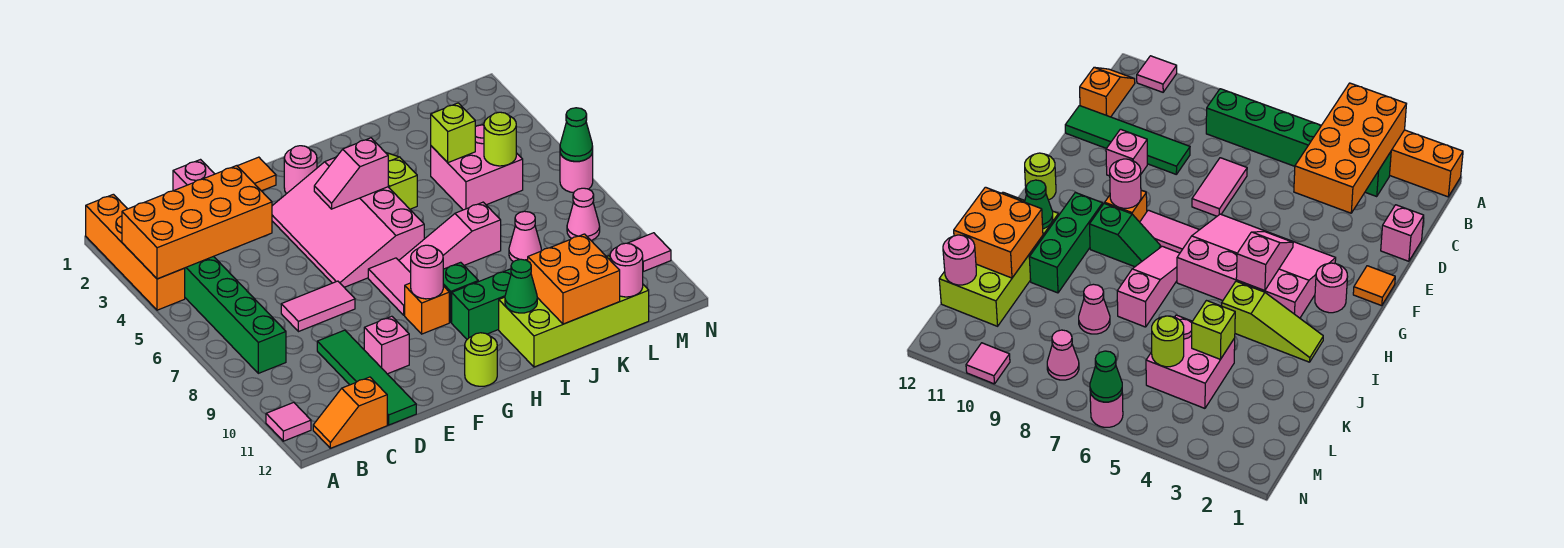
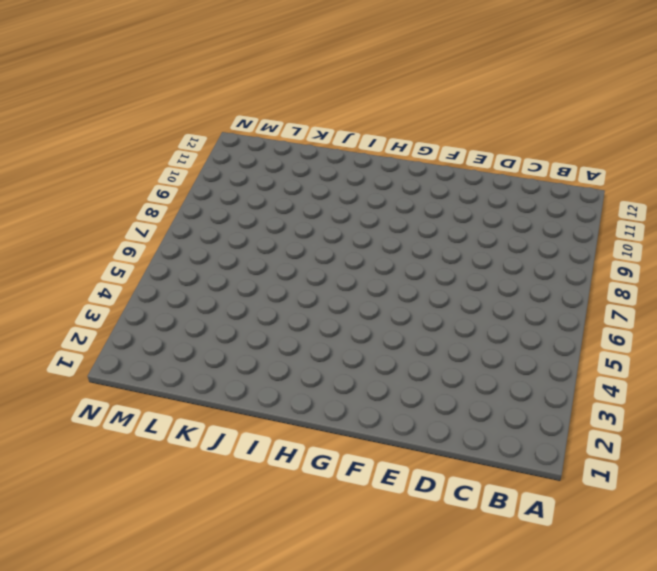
none -> orange 1x4 brick [86,194,185,310]
none -> pink 1x1 tile [266,402,311,441]
none -> green 1x6 brick [185,256,286,373]
none -> orange 1x2 slope [313,377,387,448]

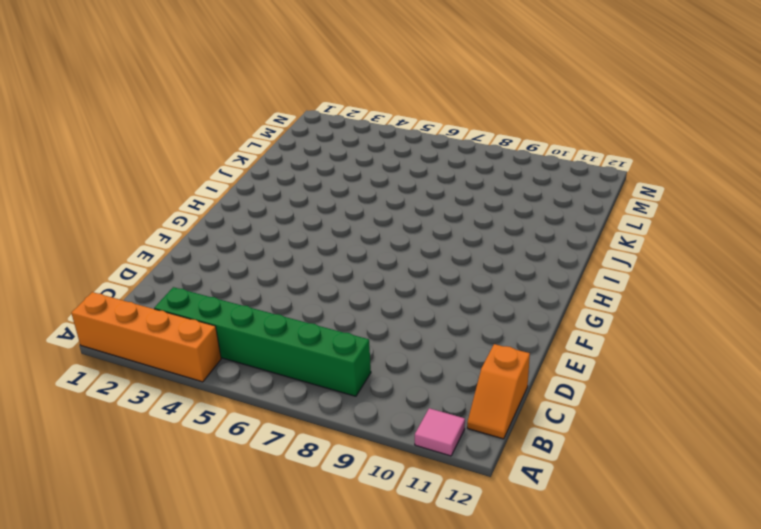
none -> pink 1x1 brick [173,160,214,191]
none -> pink 1x2 tile [281,281,355,332]
none -> green 1x4 tile [317,330,416,425]
none -> pink 1x1 brick [364,316,409,374]

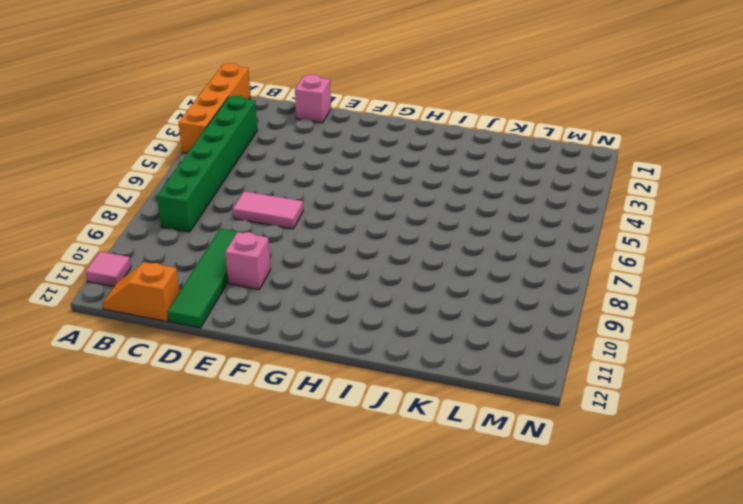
none -> orange 1x1 tile [238,157,276,191]
none -> pink 3x4 slope [272,157,424,287]
none -> pink 1x1 round brick [284,146,317,194]
none -> pink 1x2 tile [368,258,411,315]

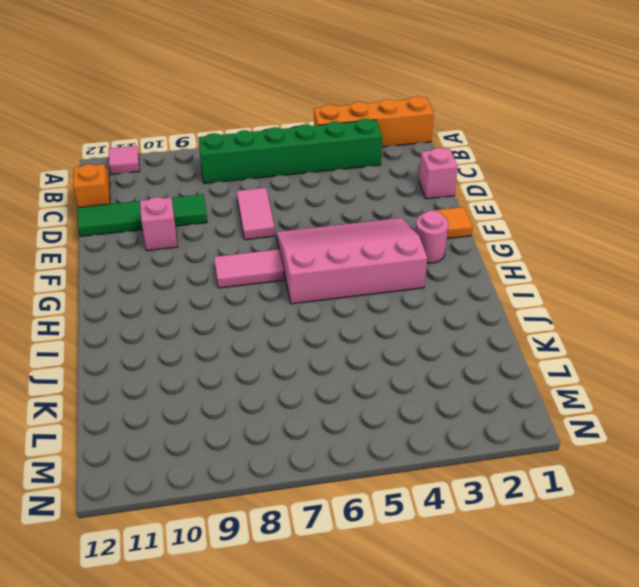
none -> orange 1x1 brick [405,283,449,334]
none -> lime 1x1 round brick [465,333,497,386]
none -> pink 1x3 slope [399,202,501,273]
none -> green 1x2 slope [443,262,478,322]

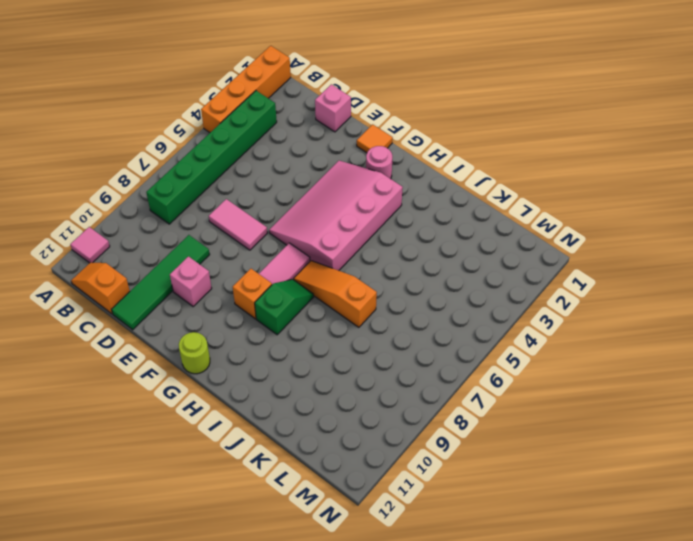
orange 1x3 slope [294,261,377,327] -> pink 1x3 slope [399,202,501,273]
none -> green 1x3 brick [452,269,511,339]
none -> lime 1x3 slope [386,153,417,209]
none -> lime 2x4 brick [499,255,649,367]
none -> pink 2x2 brick [431,124,523,210]

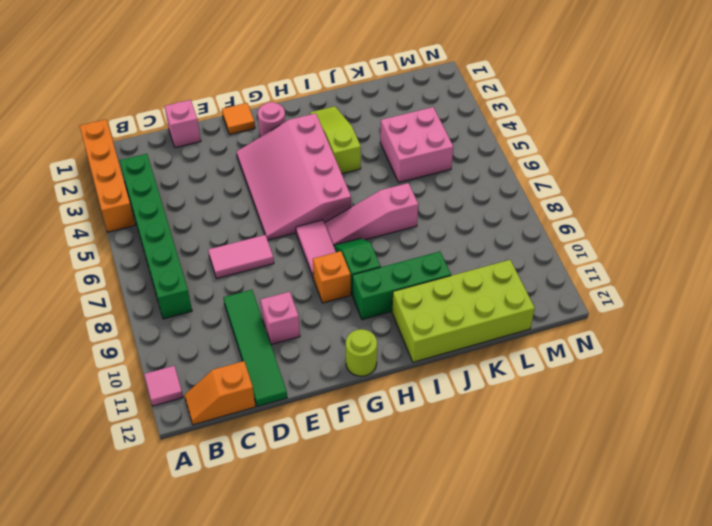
none -> pink 1x1 cone [509,211,541,262]
none -> pink 1x1 cone [567,188,600,240]
none -> pink 1x1 round brick [560,153,593,193]
none -> pink 1x1 tile [628,233,671,271]

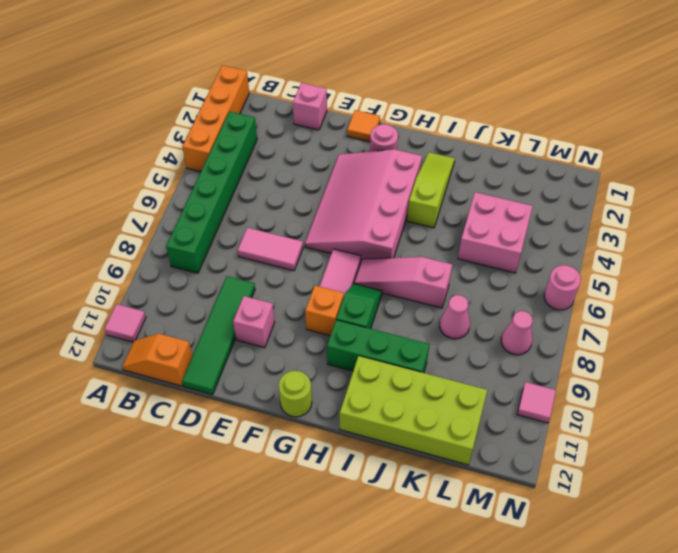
none -> orange 2x4 brick [122,166,272,279]
none -> pink 1x2 slope [314,138,388,209]
none -> pink 1x1 round brick [411,245,443,299]
none -> green 1x1 cone [505,259,537,313]

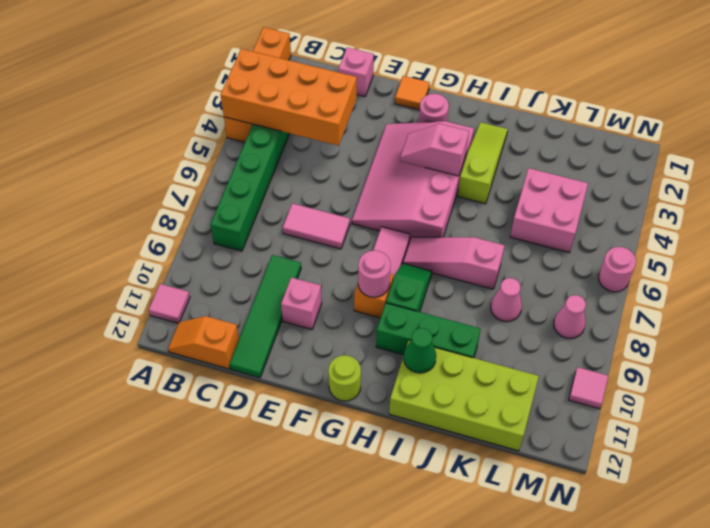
none -> orange 2x2 brick [528,234,620,324]
none -> lime 1x1 brick [431,103,475,163]
none -> lime 1x1 round brick [484,112,516,166]
none -> pink 1x1 round brick [610,243,643,297]

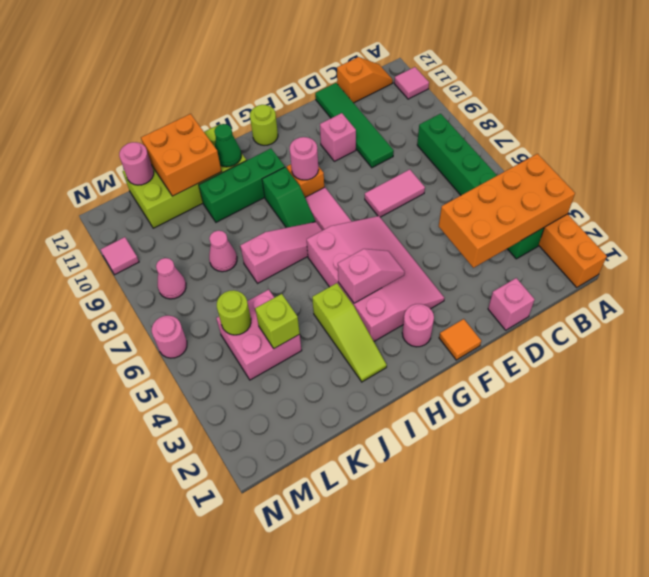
none -> green 1x1 cone [560,108,593,161]

